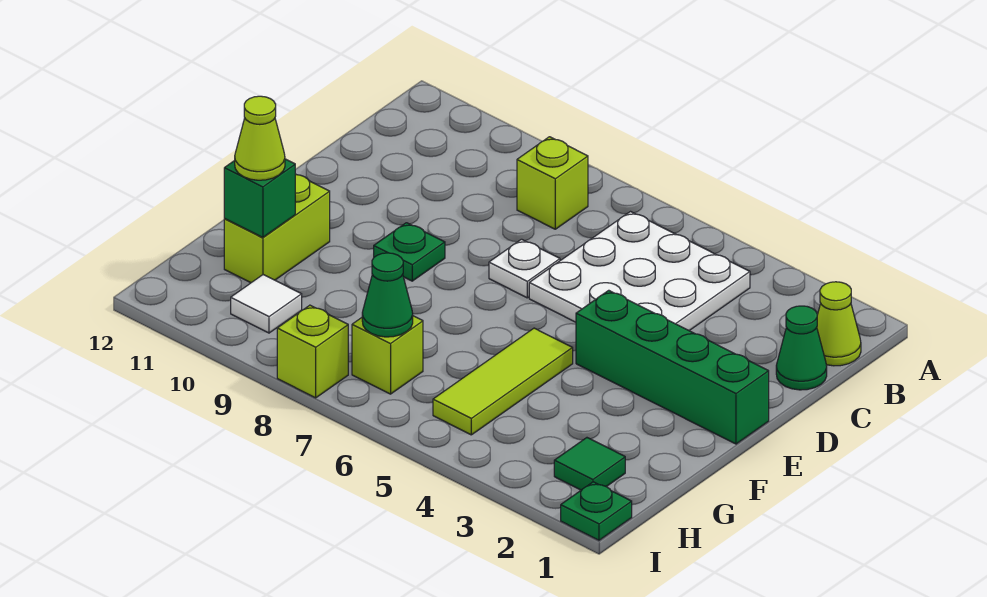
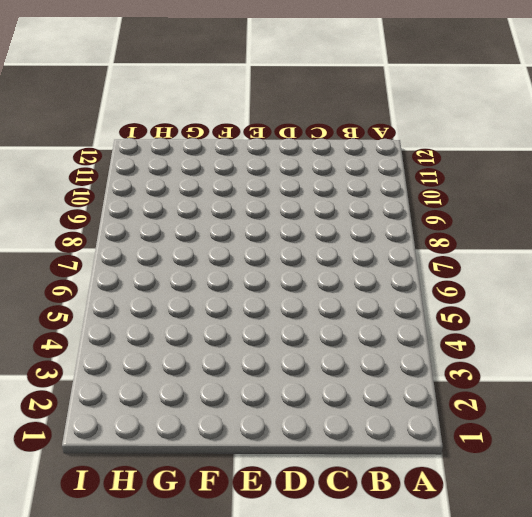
none -> lime 1x1 cone [817,282,861,366]
none -> white 3x3 plate [529,212,750,331]
none -> lime 1x1 brick [517,137,588,229]

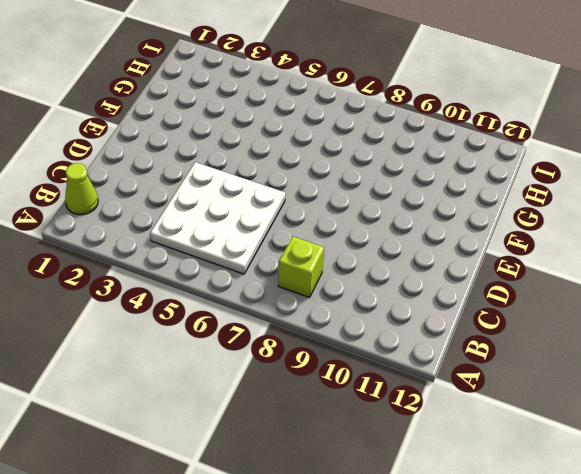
none -> green 1x1 cone [776,306,827,390]
none -> white 1x1 plate [489,239,560,298]
none -> green 1x4 brick [576,290,769,444]

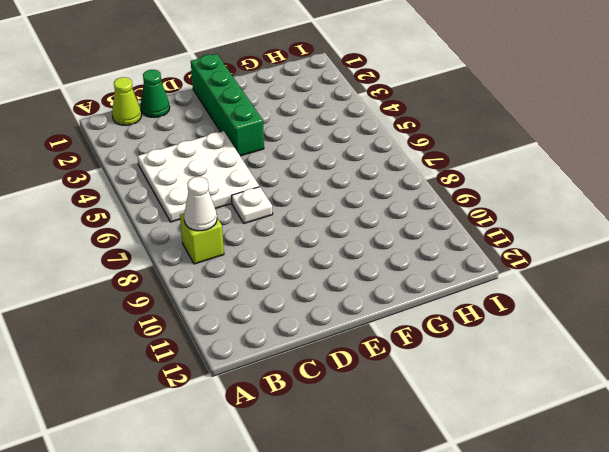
white 1x1 cone [184,177,217,231] -> none
none -> green 1x1 plate [374,223,445,281]
none -> lime 1x3 tile [433,328,573,435]
none -> lime 1x2 brick [224,174,330,283]

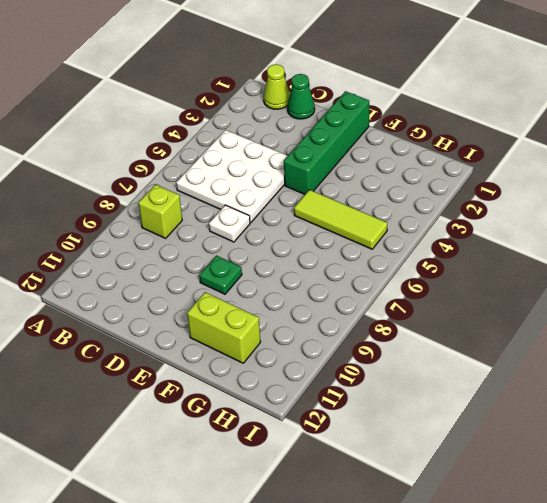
none -> green 1x1 tile [554,438,625,490]
none -> lime 1x1 brick [352,316,423,394]
none -> white 1x1 tile [231,275,302,333]

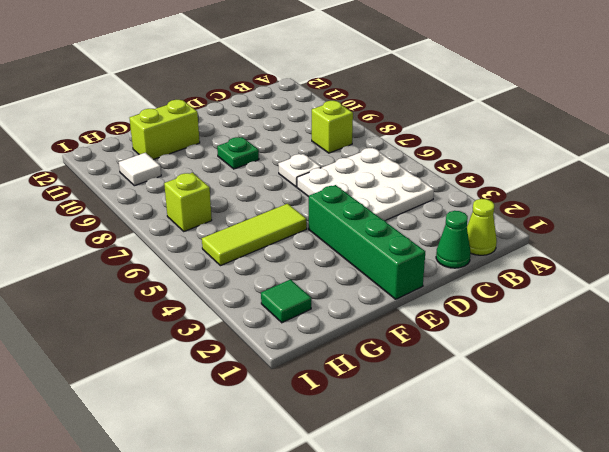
none -> green 1x1 plate [561,482,632,540]
none -> lime 1x1 brick [277,305,348,398]
none -> green 1x1 brick [224,159,295,238]

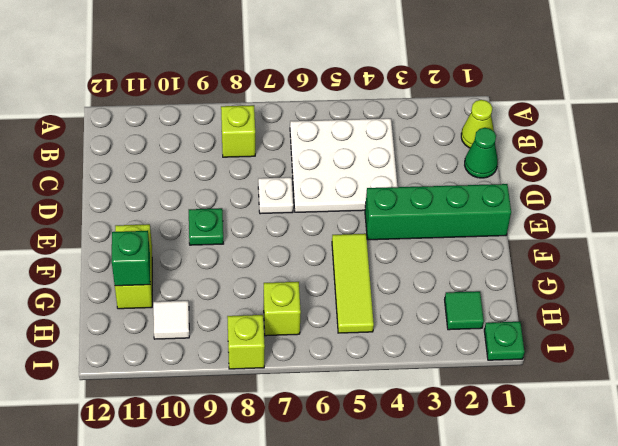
none -> green 1x1 cone [362,253,413,337]
none -> lime 1x1 cone [235,96,285,180]

